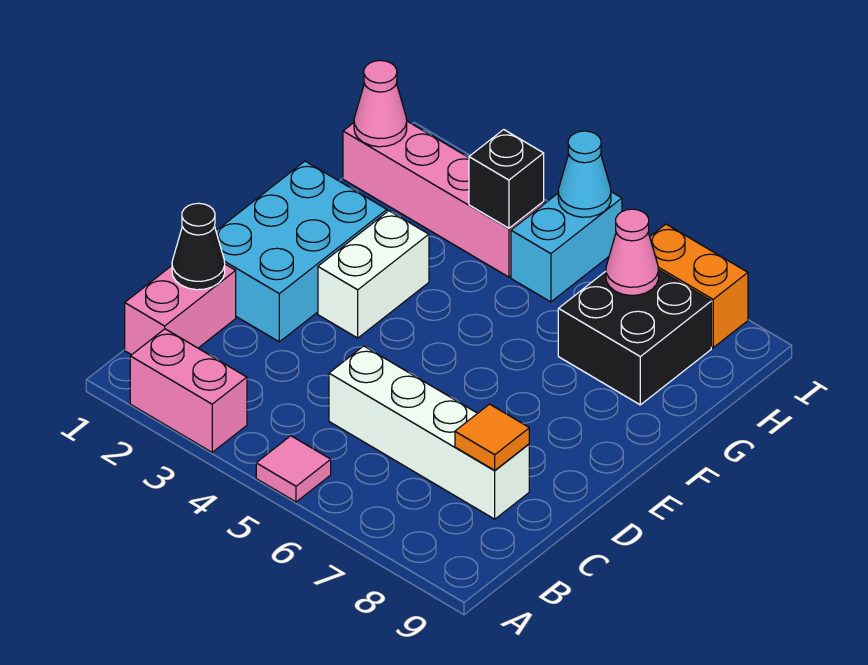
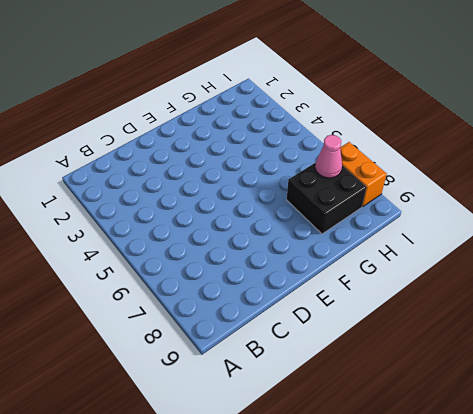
none -> pink 1x2 brick [130,329,247,452]
none -> pink 1x1 tile [256,436,331,502]
none -> pink 1x2 brick [125,264,236,355]

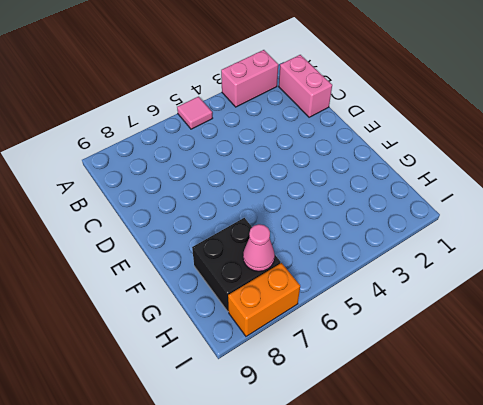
none -> white 1x4 brick [329,346,529,519]
none -> cyan 2x3 brick [216,161,387,342]
none -> white 1x2 brick [318,211,429,338]

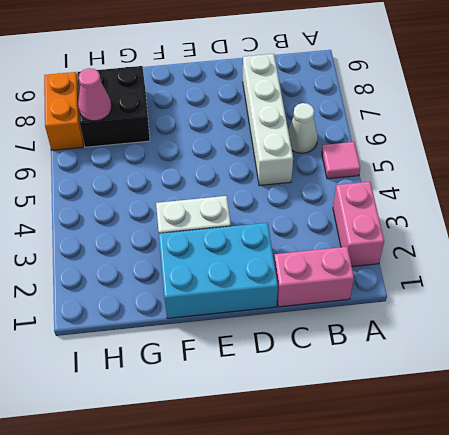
white 1x1 cone [288,103,318,153] -> none
none -> pink 1x4 brick [343,121,544,277]
none -> cyan 1x2 brick [511,192,622,302]
none -> black 1x1 cone [172,203,225,290]

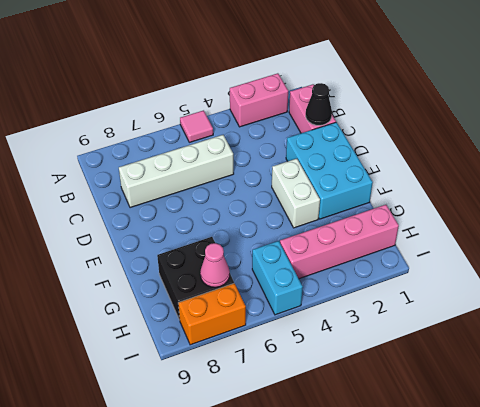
none -> orange 1x1 tile [455,404,529,470]
none -> pink 1x1 cone [354,60,407,147]
none -> black 1x1 brick [469,130,544,228]

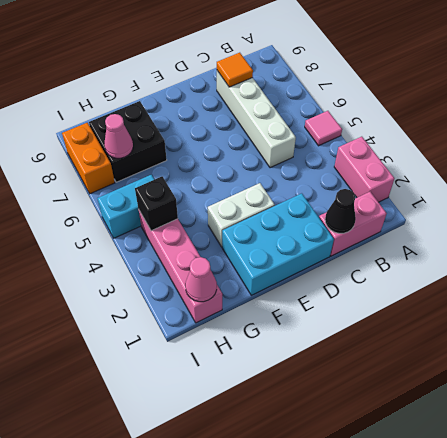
none -> cyan 1x1 cone [558,131,611,217]

